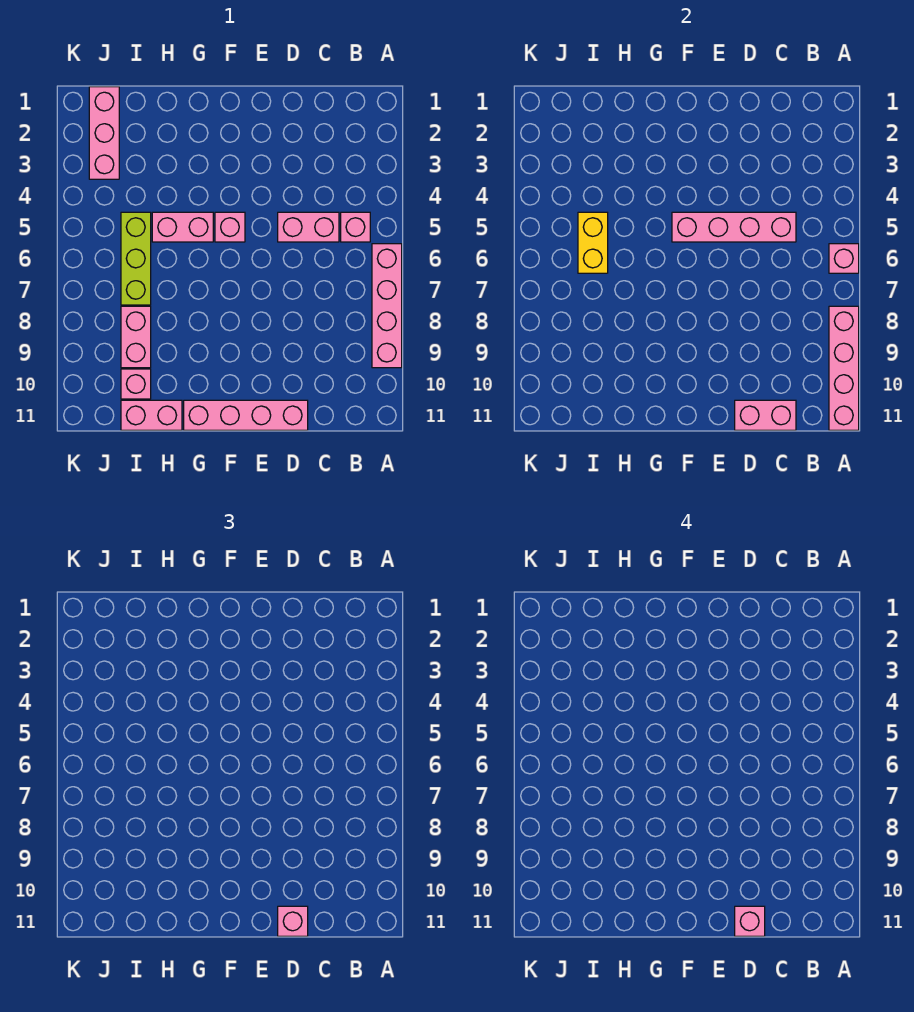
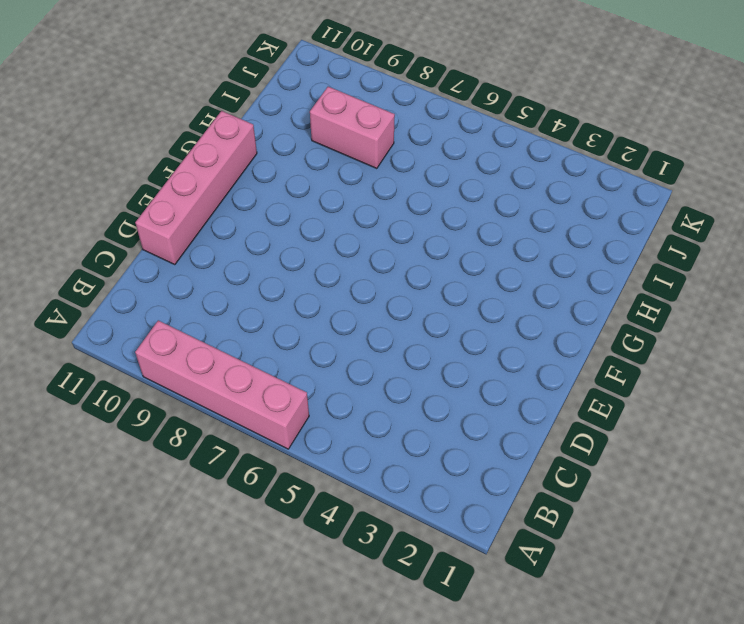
none -> pink 1x1 brick [341,212,370,242]
none -> pink 1x2 brick [278,212,339,242]
none -> pink 1x1 brick [215,212,245,242]

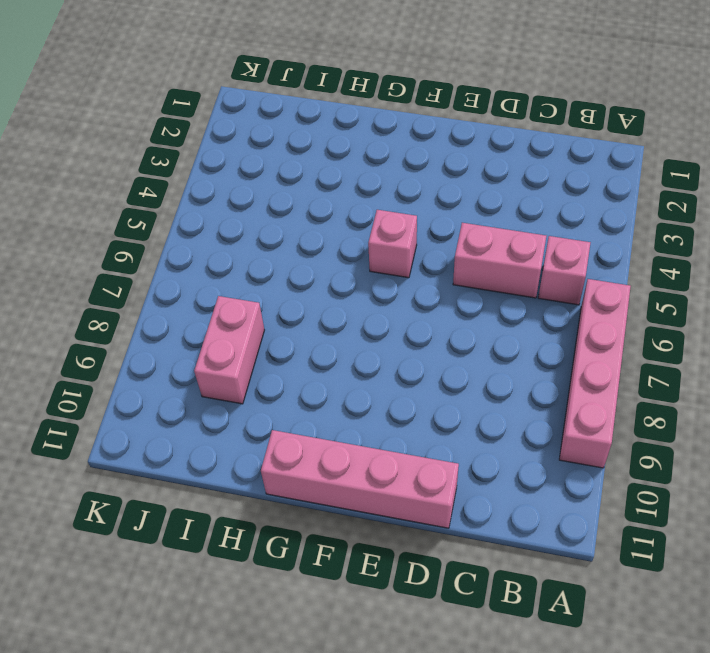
none -> pink 1x2 brick [152,212,213,242]
none -> pink 1x2 brick [121,400,182,430]
none -> lime 1x3 brick [121,212,151,305]

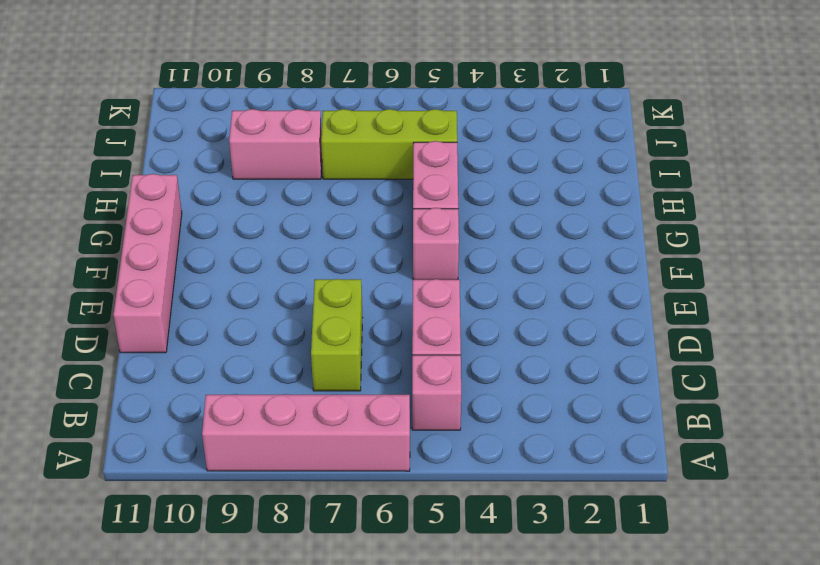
lime 1x2 brick [311,279,363,391] -> none
none -> pink 1x2 brick [121,400,182,430]
none -> pink 1x1 brick [121,369,151,399]
none -> pink 1x3 brick [89,87,119,179]

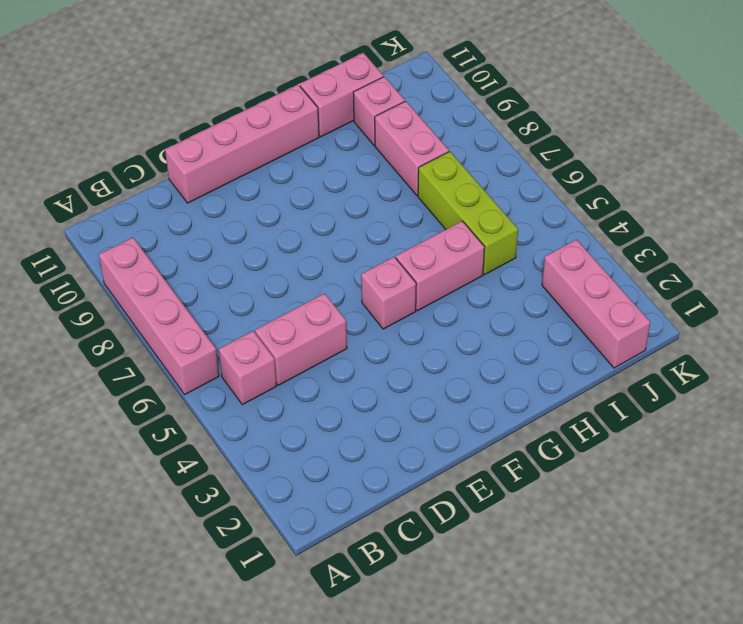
none -> pink 1x1 brick [829,244,859,273]
none -> pink 1x4 brick [829,306,859,430]
none -> pink 1x4 brick [672,212,796,242]

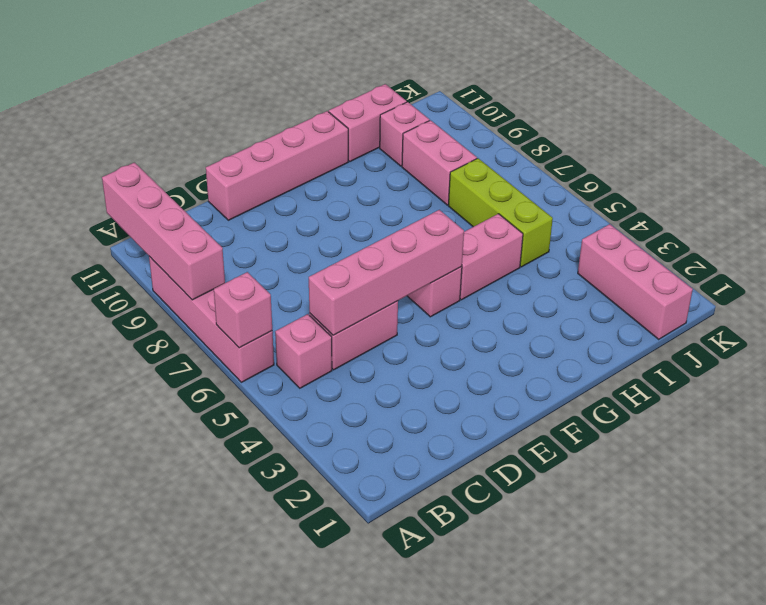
none -> pink 1x2 brick [735,400,796,430]
none -> yellow 1x2 brick [578,212,608,273]
none -> pink 1x1 brick [278,906,308,936]

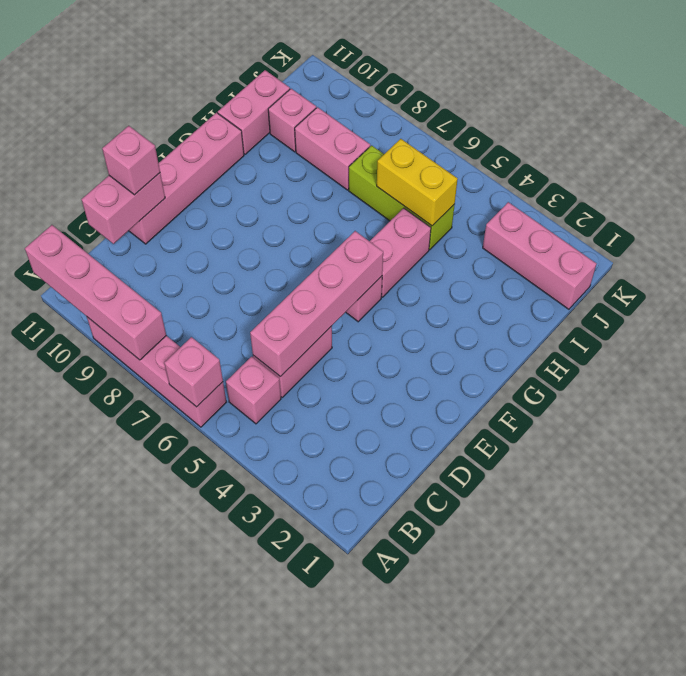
none -> pink 1x1 brick [735,906,765,936]

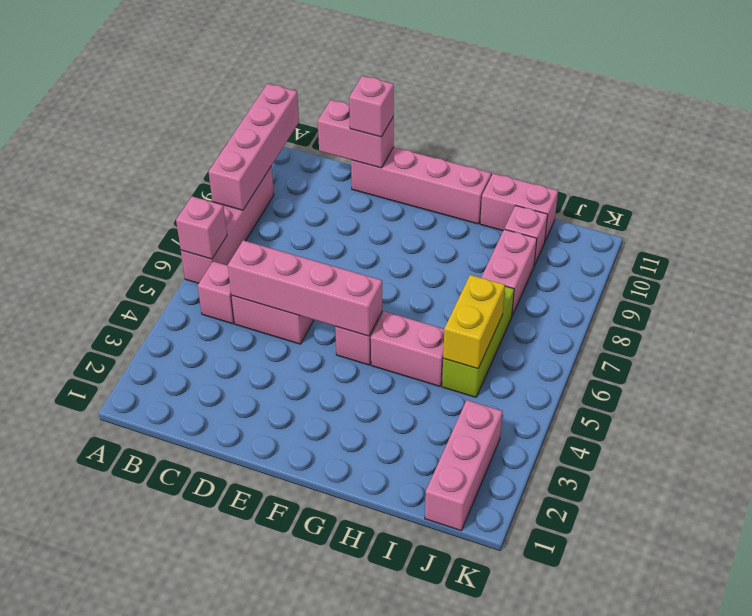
none -> pink 1x1 brick [735,906,765,936]

